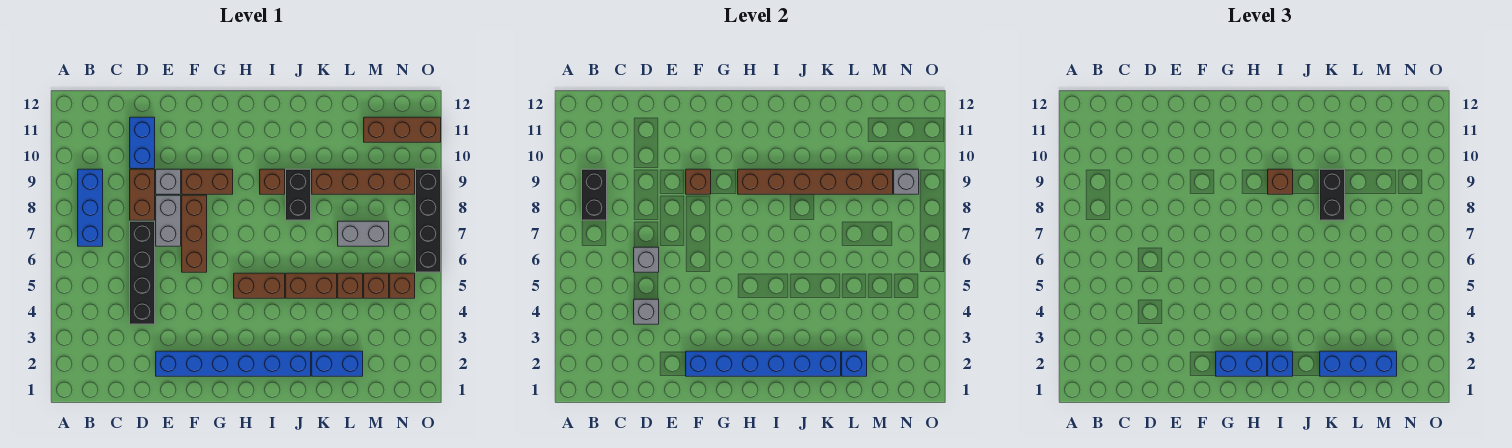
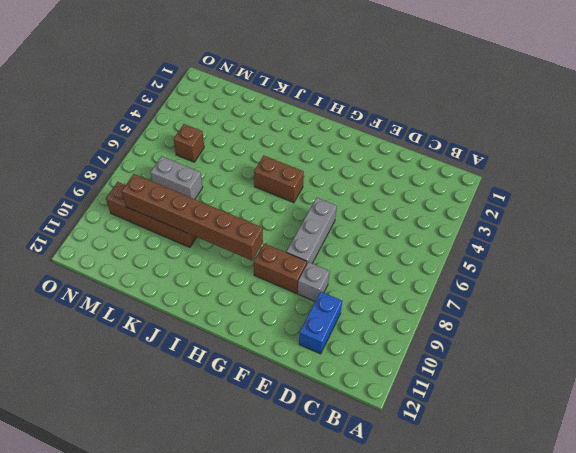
grey 1x3 brick [286,197,337,263] -> brown 1x3 brick [182,195,207,272]
none -> blue 1x3 brick [78,169,103,246]
none -> black 1x4 brick [130,221,155,324]
none -> brown 1x2 brick [130,169,155,220]
none -> blue 1x6 brick [156,351,311,376]

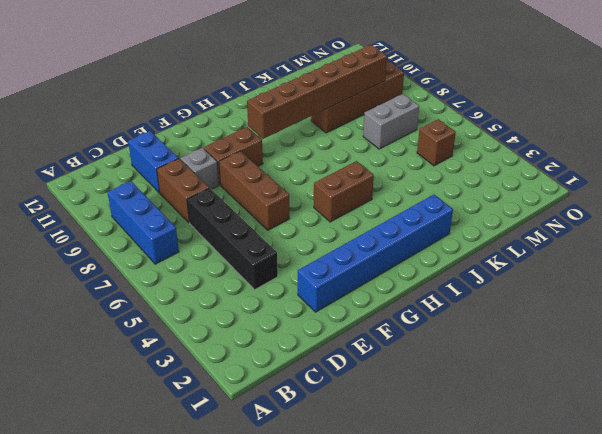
none -> grey 1x2 brick [156,195,181,246]
none -> brown 1x1 brick [260,169,285,194]
none -> brown 1x2 brick [286,273,337,298]
none -> black 1x2 brick [286,169,311,220]

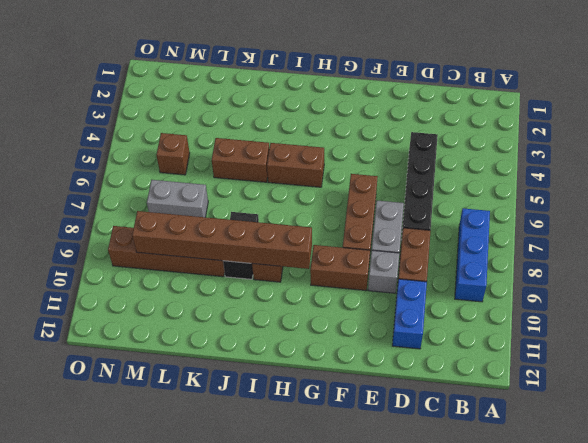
none -> blue 1x6 brick [156,351,311,376]
none -> blue 1x2 brick [312,351,363,376]
none -> brown 1x1 brick [338,273,363,298]
none -> brown 1x3 brick [364,117,441,142]

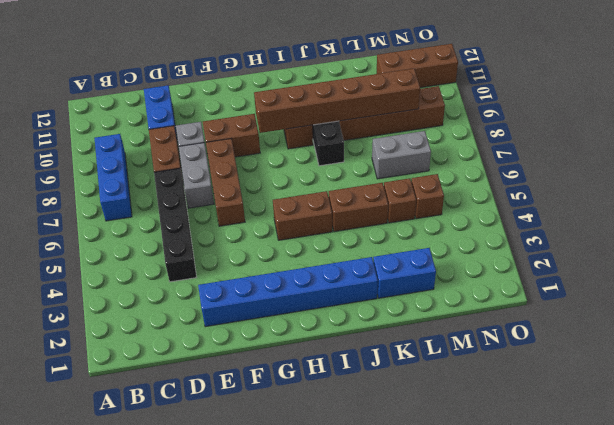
none -> brown 1x1 brick [390,273,415,298]
none -> black 1x4 brick [416,169,441,272]
none -> black 1x2 brick [582,169,607,220]
none -> grey 1x1 brick [634,299,659,324]

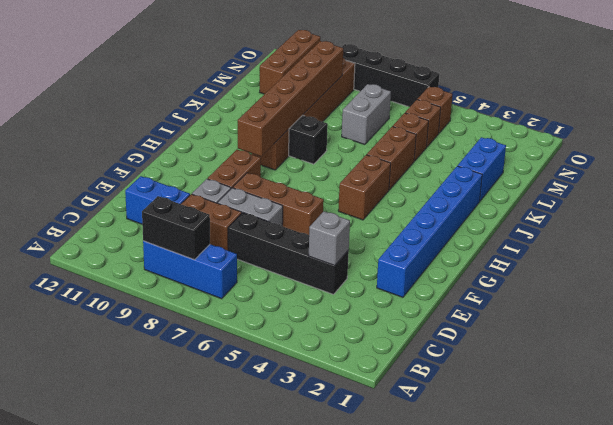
none -> grey 1x1 brick [634,247,659,272]
none -> blue 1x6 brick [686,351,841,376]
none -> brown 1x1 brick [686,169,711,194]
none -> blue 1x1 brick [842,351,867,376]

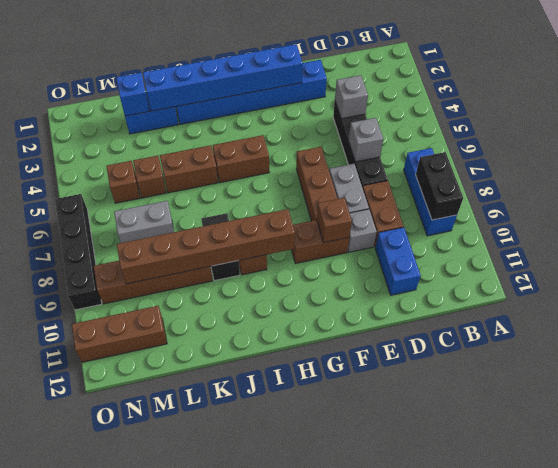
none -> brown 1x1 brick [390,273,415,298]
none -> grey 1x1 brick [894,169,919,194]
none -> blue 1x2 brick [1216,351,1267,376]
none -> blue 1x1 brick [1268,351,1293,376]

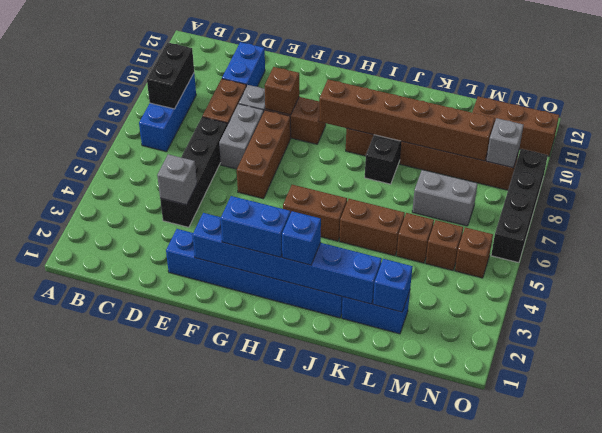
none -> grey 1x1 brick [634,247,659,272]
none -> brown 1x1 brick [1268,169,1293,194]
none -> blue 1x3 brick [1320,351,1397,376]
none -> black 1x2 brick [1320,169,1345,220]

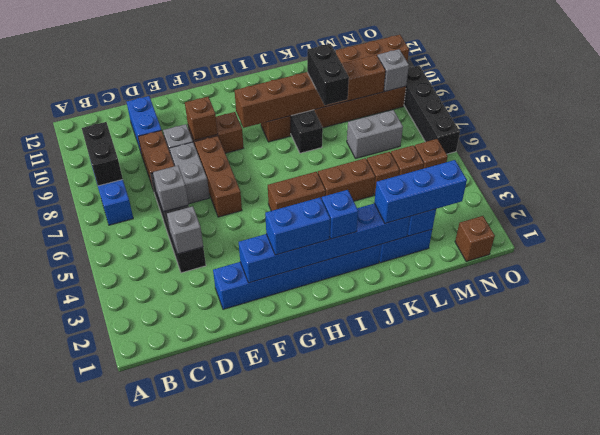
brown 1x1 brick [455,216,495,261] -> brown 1x1 brick moved to [1268,169,1293,194]

